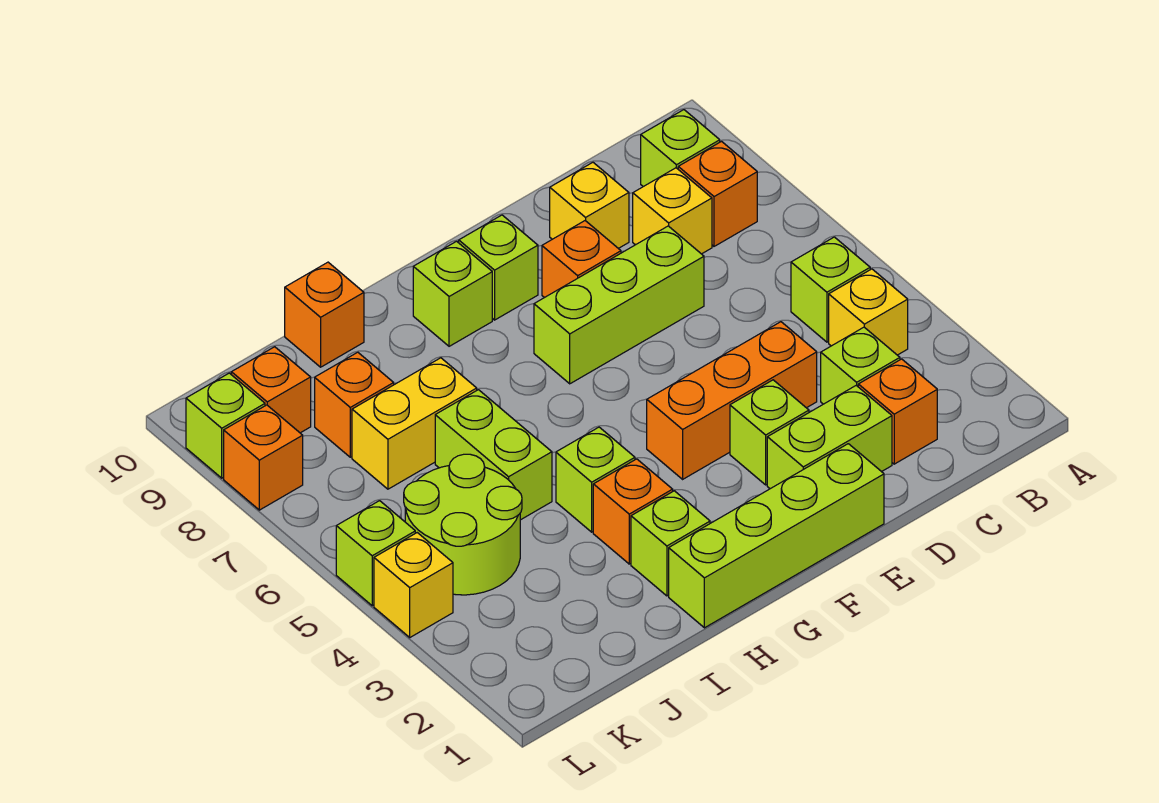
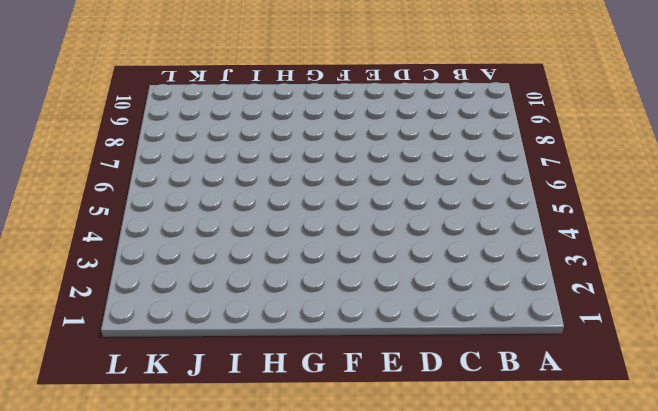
none -> yellow 1x1 brick [829,269,908,355]
none -> lime 1x1 brick [791,237,870,342]
none -> orange 1x1 brick [678,142,757,246]

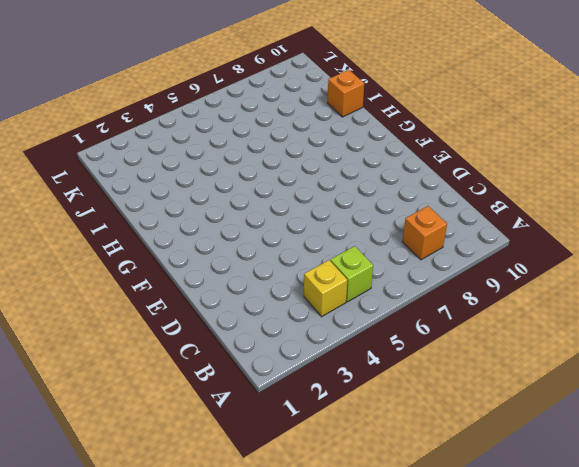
none -> lime 1x1 brick [641,110,720,187]
none -> orange 1x1 brick [858,359,937,464]
none -> lime 1x1 brick [821,327,900,404]

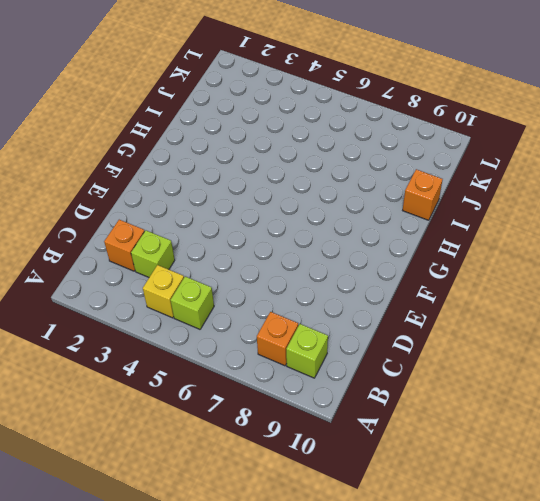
none -> yellow 1x1 brick [633,168,712,254]
none -> lime 1x2 brick [767,385,892,489]
none -> orange 1x3 brick [647,322,817,479]

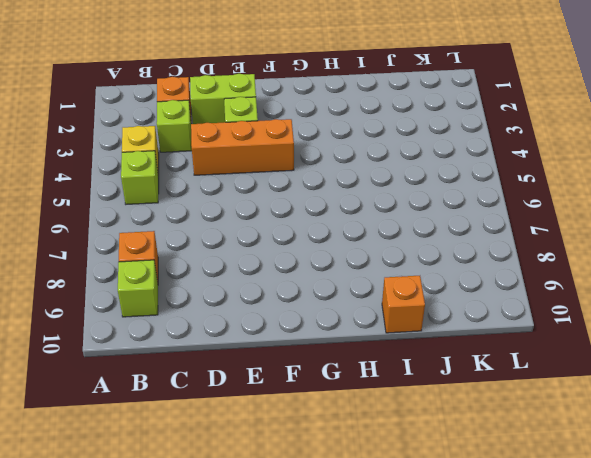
none -> yellow 1x1 brick [633,168,712,254]
none -> lime 1x3 brick [534,226,704,384]
none -> yellow 1x1 brick [550,162,629,248]

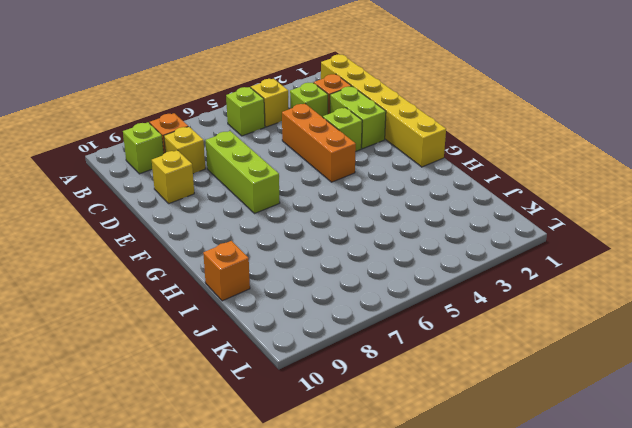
yellow 1x6 brick [321,54,446,167] -> lime 1x4 brick [669,444,884,628]
none -> orange 1x1 brick [542,221,621,298]
none -> lime 1x1 brick [459,215,538,320]
none -> lime 1x1 brick [413,241,492,346]

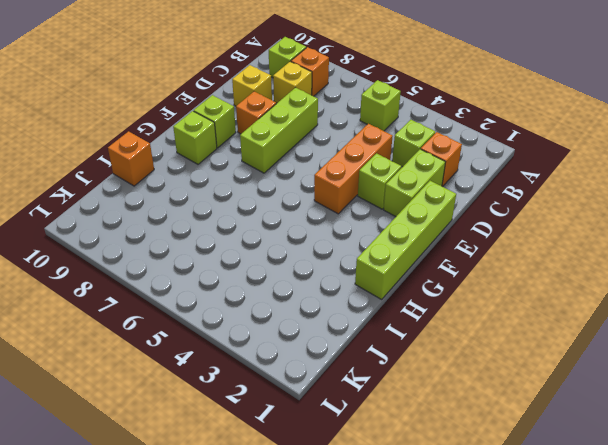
none -> yellow 1x1 brick [829,269,908,355]
none -> lime 1x1 brick [631,491,710,596]
none -> orange 1x1 brick [593,459,673,564]

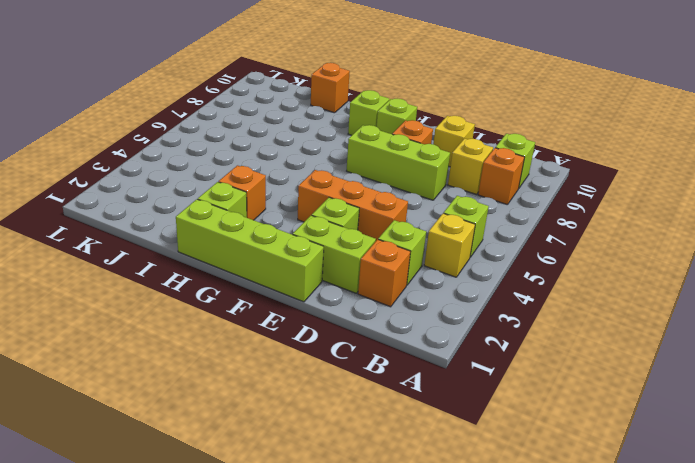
none -> lime 1x1 brick [556,427,635,532]
none -> lime 1x2 brick [435,390,552,520]
none -> yellow 1x2 brick [352,358,477,489]

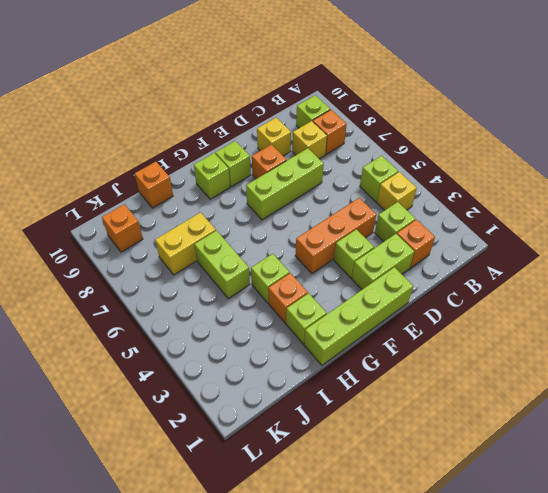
none -> lime 2x2 round brick [404,454,522,595]
none -> orange 1x1 brick [315,352,394,457]
none -> yellow 1x1 brick [374,533,453,637]

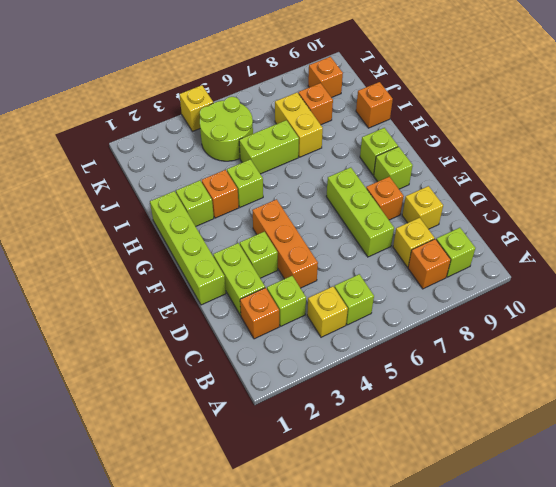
none -> lime 1x1 brick [336,501,415,606]
none -> orange 1x1 brick [224,405,303,510]
none -> lime 1x1 brick [186,373,265,478]

